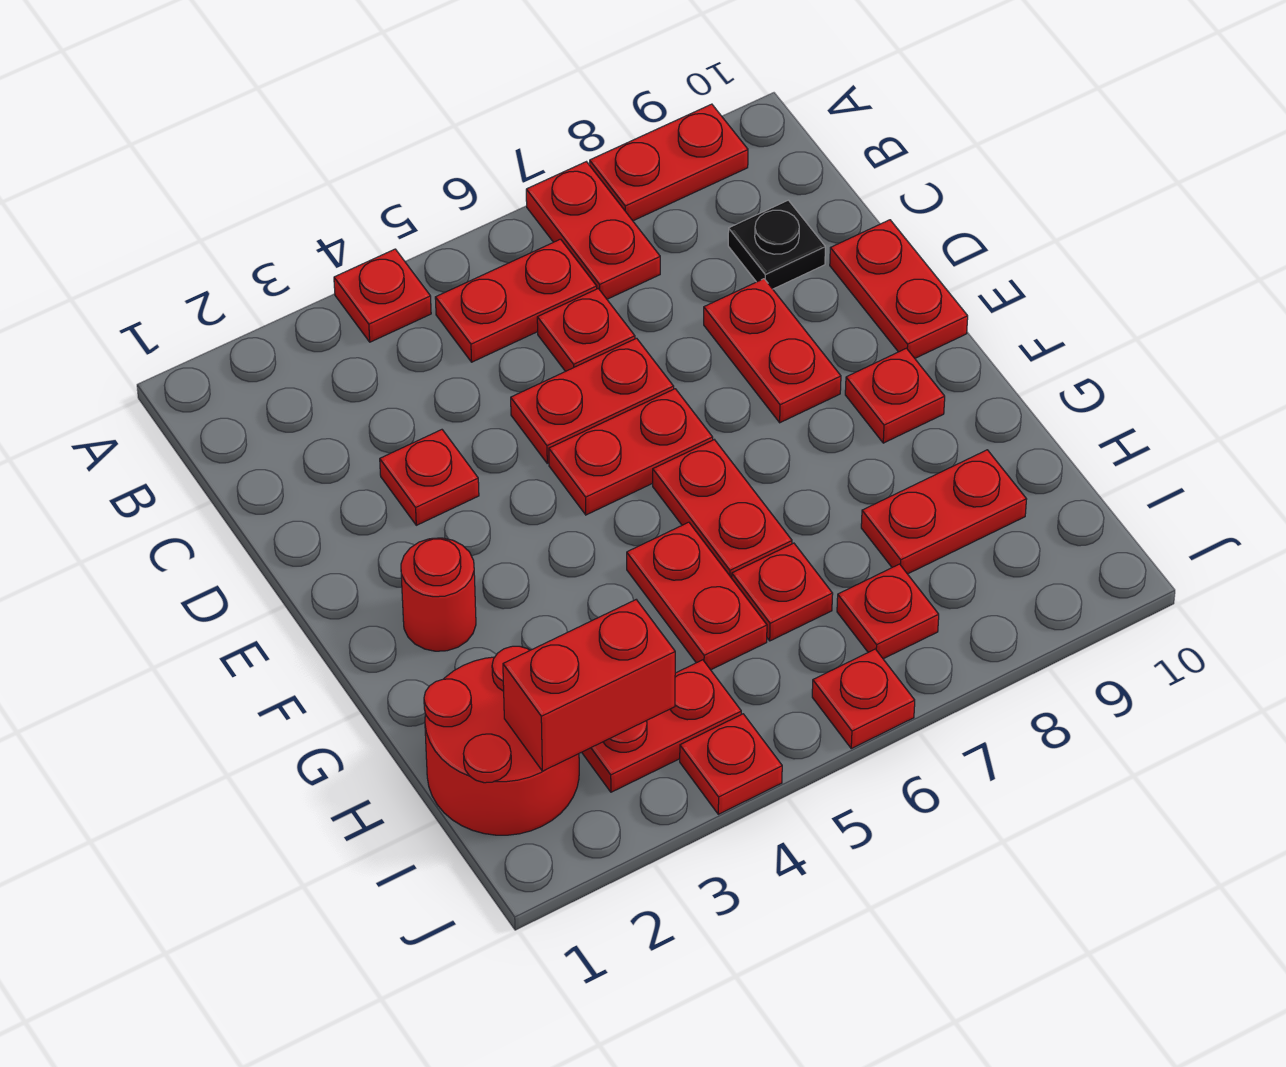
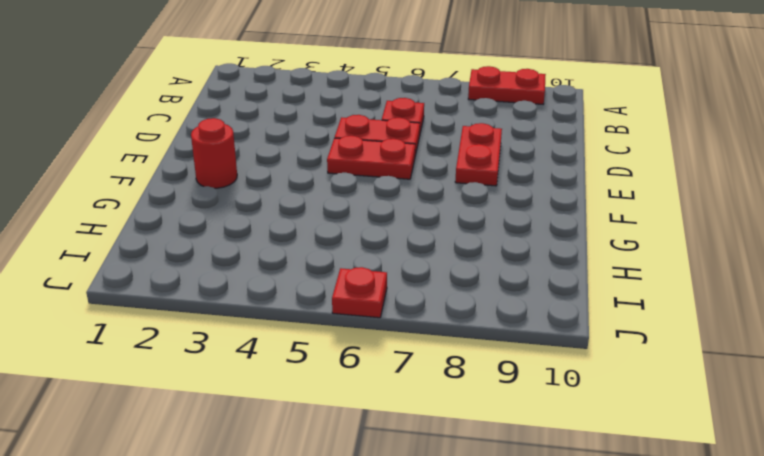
none -> red 1x1 plate [334,249,431,342]
none -> red 1x2 plate [526,162,660,299]
none -> red 1x2 plate [435,239,597,362]

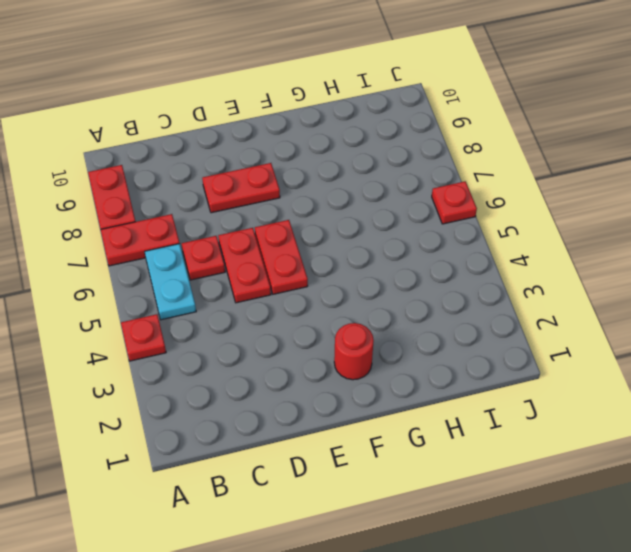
cyan 1x2 plate [145,244,196,320] -> red 1x2 plate [435,239,597,362]
none -> black 1x1 plate [728,200,825,289]
none -> red 1x1 plate [380,430,479,525]
none -> red 1x2 plate [830,220,968,358]

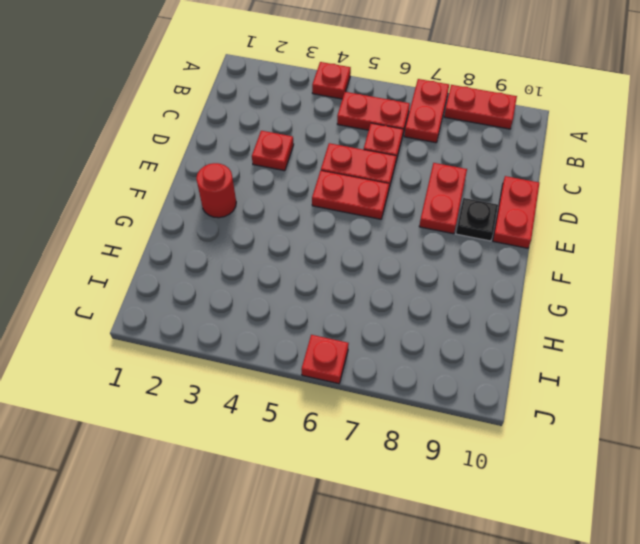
black 1x1 plate [456,198,498,241] -> black 1x1 plate moved to [728,200,825,289]
none -> red 1x2 plate [653,440,792,578]
none -> red 1x1 plate [845,348,945,443]
none -> red 1x2 plate [627,522,767,670]

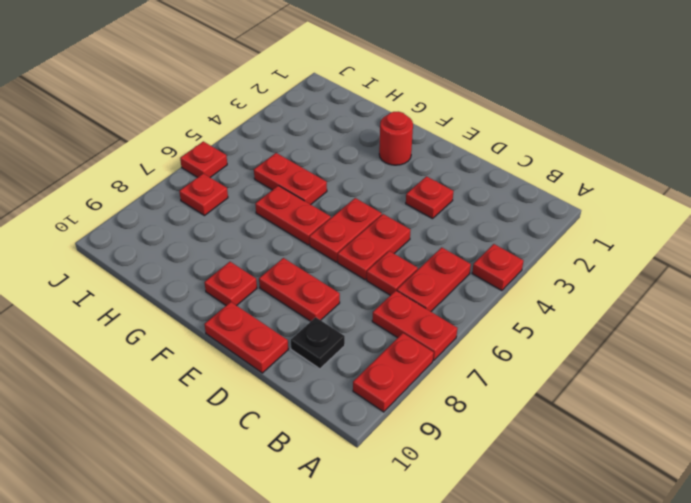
none -> red 2x2 round brick [424,646,579,835]
none -> red 1x1 plate [732,543,833,641]
none -> red 1x2 plate [861,450,1027,574]

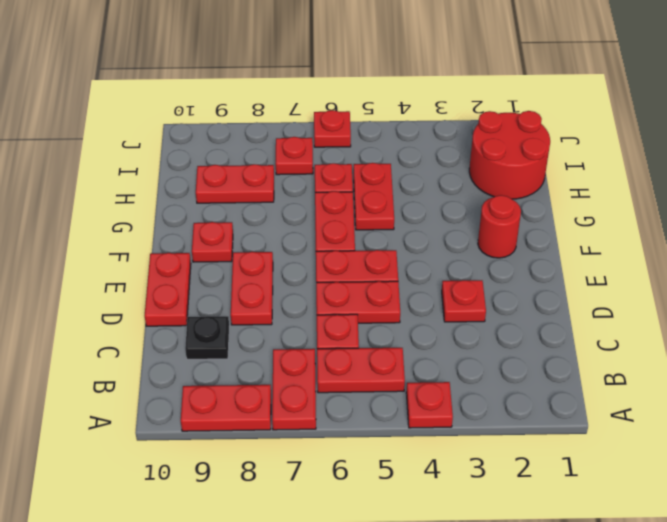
none -> red 1x2 plate [582,660,741,792]
none -> red 1x1 plate [680,714,782,814]
none -> red 1x2 brick [503,600,675,771]

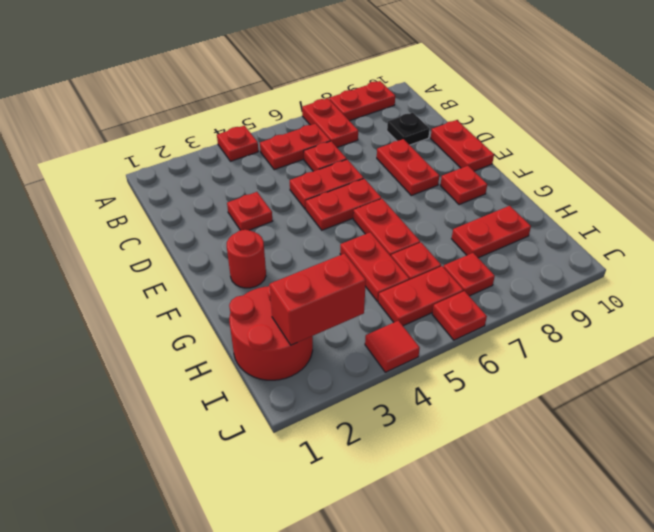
red 1x2 plate [378,266,463,326] -> red 1x2 plate moved to [582,660,741,792]
red 1x1 tile [365,321,420,372] -> red 1x1 plate [680,714,782,814]

